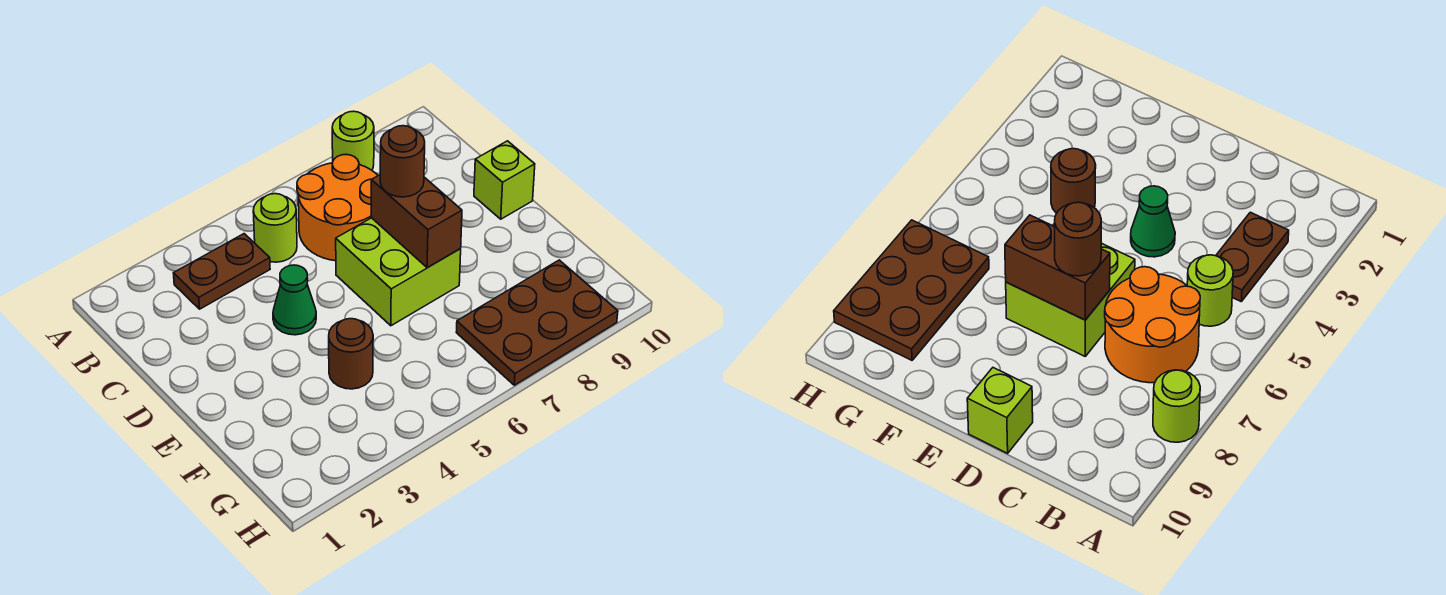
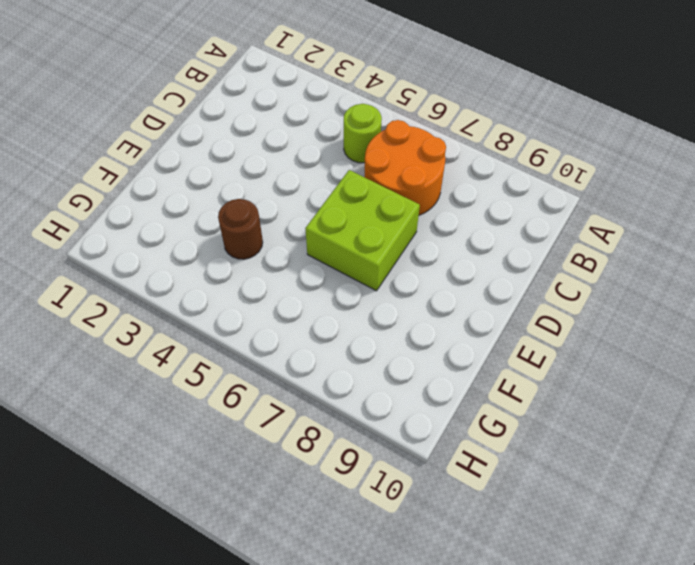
none -> lime 1x1 round brick [332,111,374,170]
none -> brown 1x2 plate [173,234,270,309]

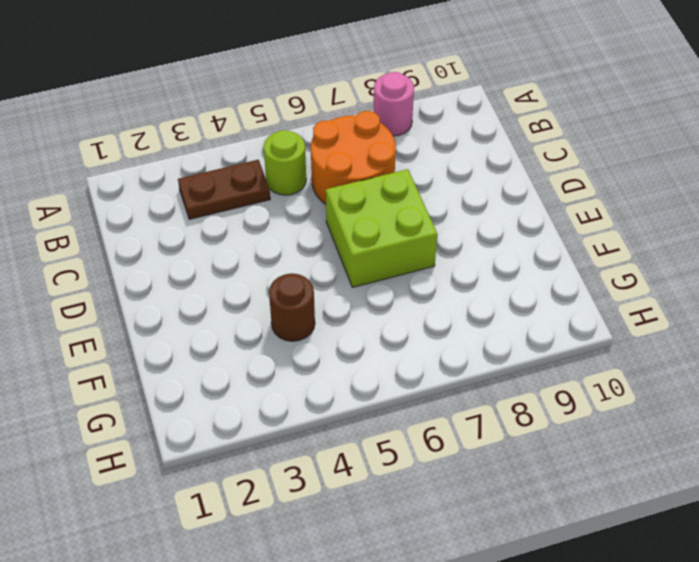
pink 1x1 round brick [373,72,414,136] -> lime 1x1 round brick [332,111,374,170]
none -> green 1x1 cone [273,265,316,335]
none -> lime 1x1 brick [474,141,535,219]

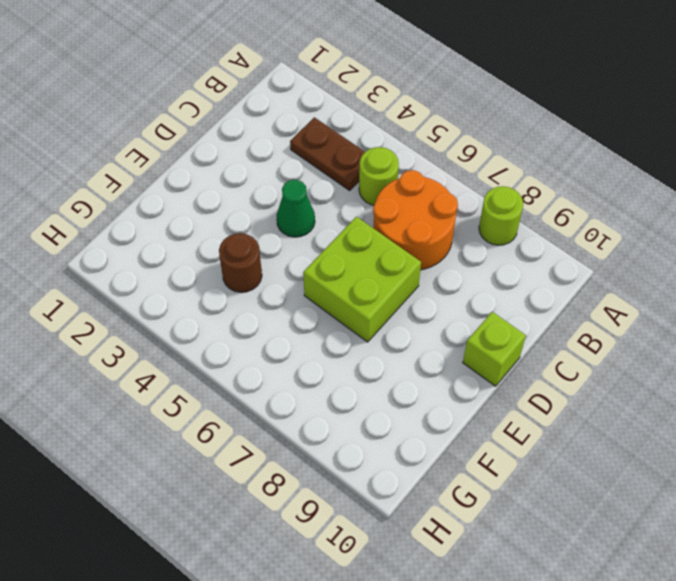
none -> brown 2x3 plate [456,260,618,385]
none -> brown 1x2 brick [371,175,462,268]

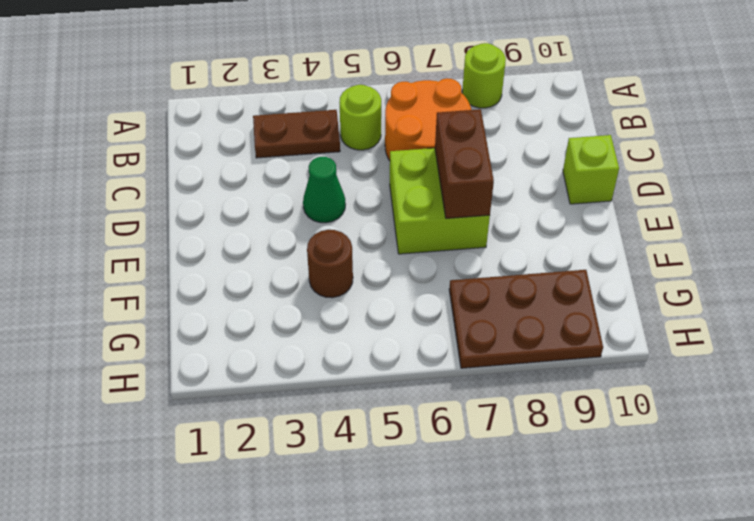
none -> brown 1x1 round brick [380,126,425,197]

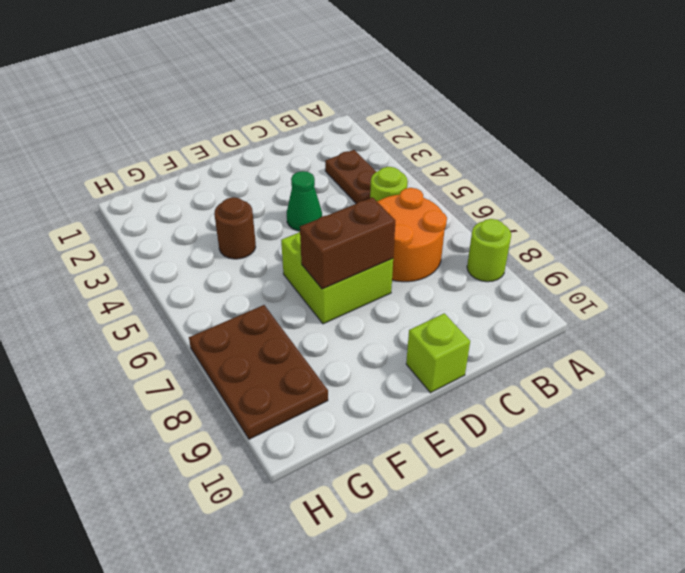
none -> brown 1x1 round brick [380,126,425,197]

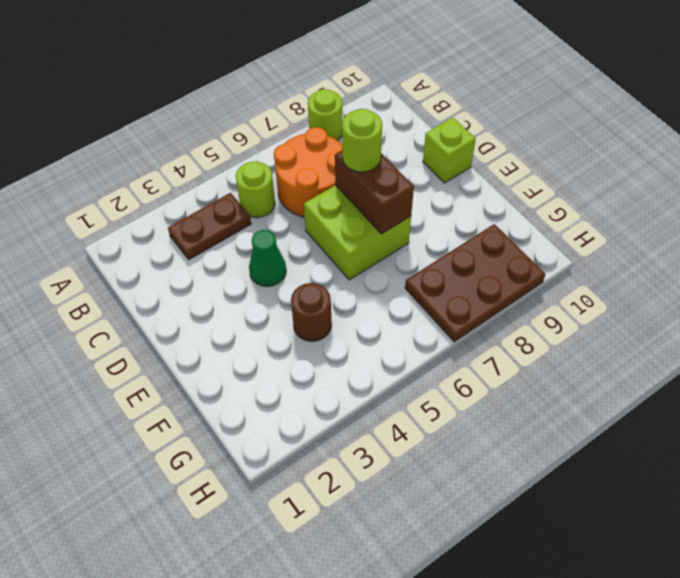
lime 1x1 round brick [342,109,382,172] -> brown 1x1 round brick [380,126,425,197]

